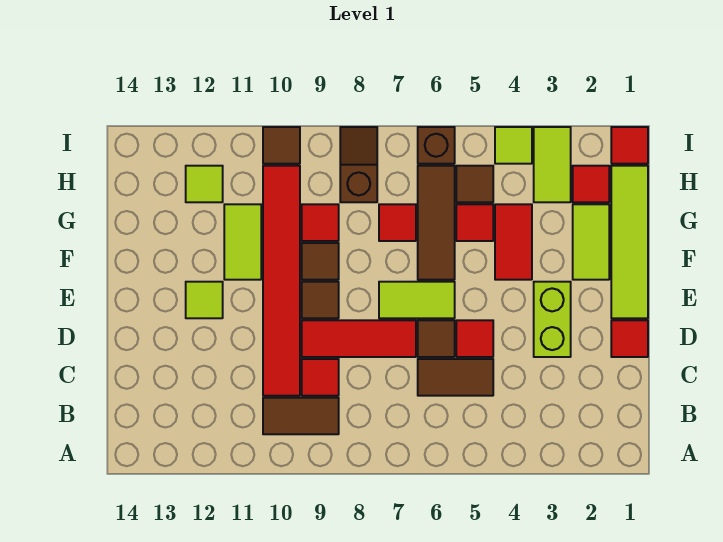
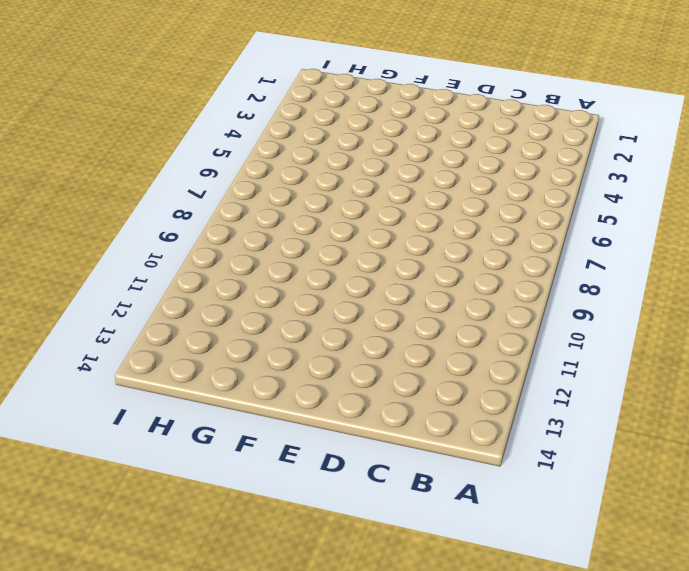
none -> brown 1x2 tile [263,398,339,434]
none -> brown 1x2 tile [418,359,493,396]
none -> red 1x1 tile [302,359,339,396]
none -> red 1x6 tile [263,166,300,396]

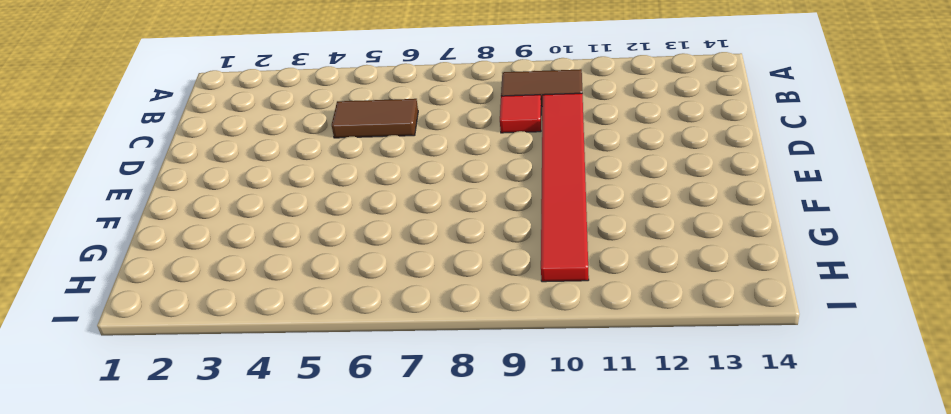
none -> red 1x1 tile [611,320,648,357]
none -> lime 1x2 brick [534,282,571,357]
none -> red 1x1 tile [456,320,493,357]
none -> brown 1x1 tile [418,320,455,357]

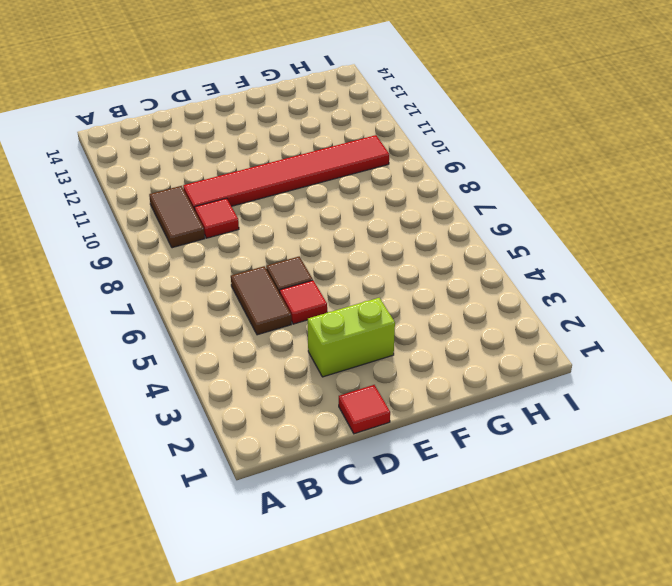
none -> red 1x3 tile [302,320,416,357]
none -> lime 1x4 tile [611,166,648,318]
none -> lime 1x2 tile [379,282,455,318]
none -> brown 1x1 tile [302,282,339,318]

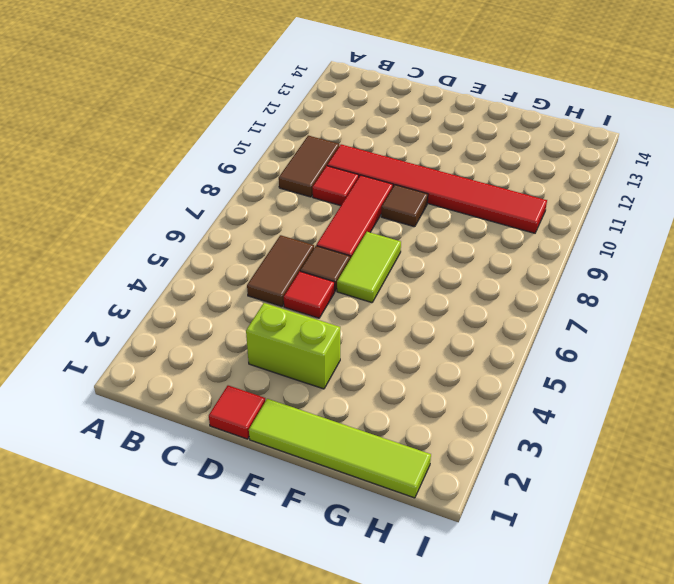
none -> lime 1x1 tile [186,282,223,318]
none -> lime 1x2 tile [573,204,609,280]
none -> red 1x2 tile [495,204,532,280]
none -> brown 1x3 tile [418,166,455,280]

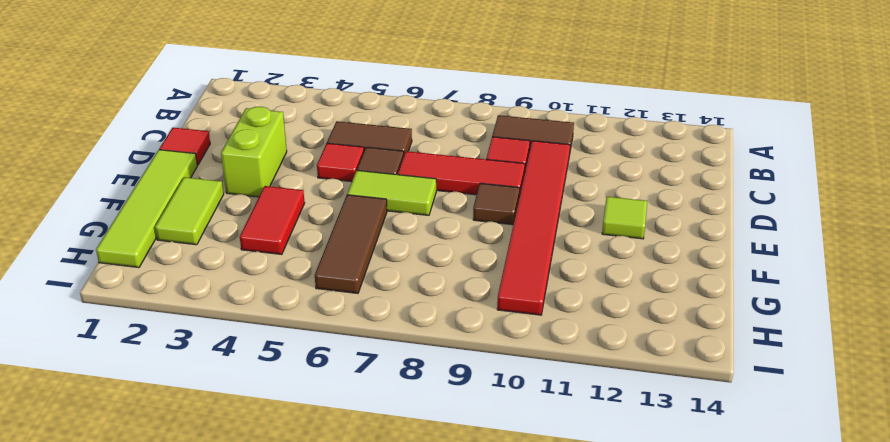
none -> brown 1x1 tile [302,243,339,280]
none -> lime 1x2 tile [224,204,261,280]
none -> red 1x1 tile [456,204,493,241]
none -> red 1x1 tile [379,204,416,241]

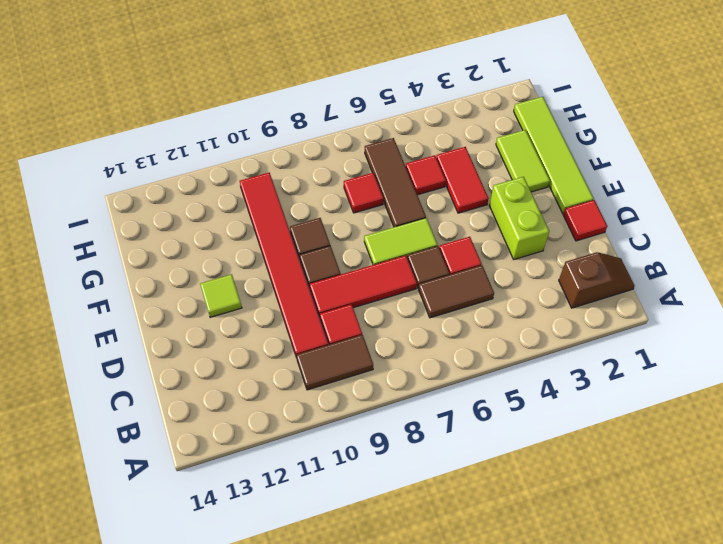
brown 1x2 slope [559,252,635,308] -> brown 1x2 slope turned to [340,127,377,202]
none -> lime 1x2 tile [224,204,261,280]
none -> red 1x1 tile [302,204,339,241]
none -> red 1x1 tile [573,166,609,202]
none -> lime 1x2 tile [534,127,571,202]

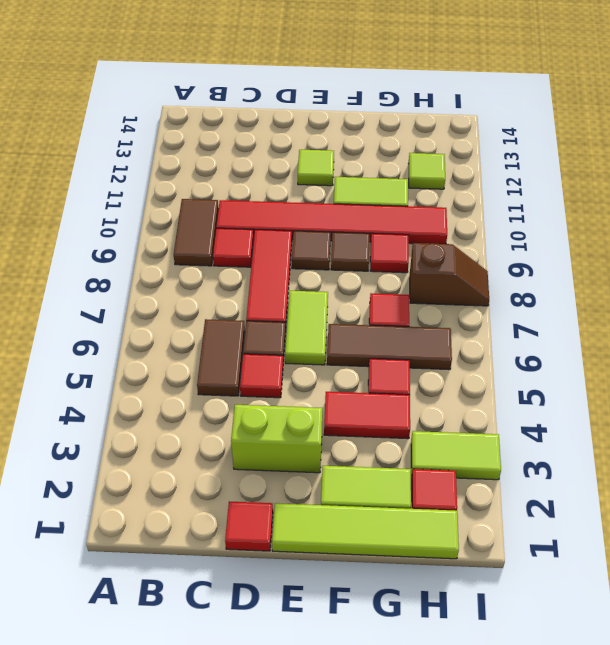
none -> brown 1x1 tile [456,166,493,202]
none -> red 1x1 tile [611,127,648,164]
none -> lime 1x1 tile [495,127,532,164]
none -> brown 1x1 brick [418,127,455,164]

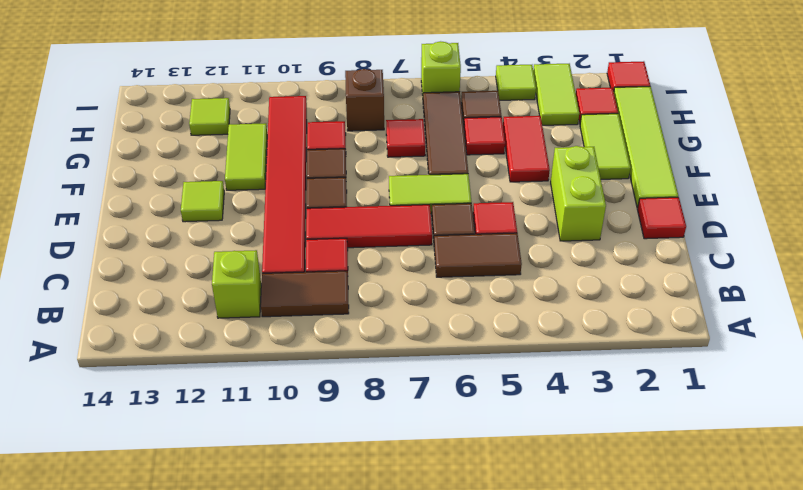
lime 1x1 brick [212,250,261,318] -> none
lime 1x1 brick [421,41,461,96] -> brown 1x1 brick [418,127,455,164]
none -> brown 1x1 tile [263,127,300,164]

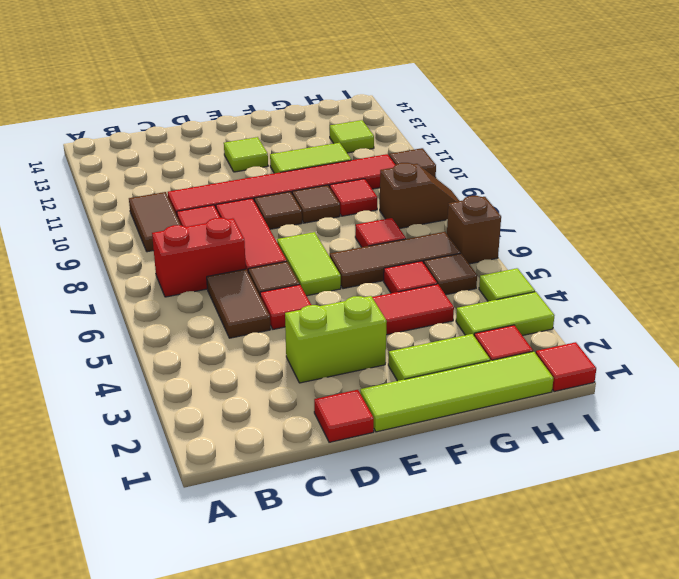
red 1x2 brick [152,218,246,297] -> none

